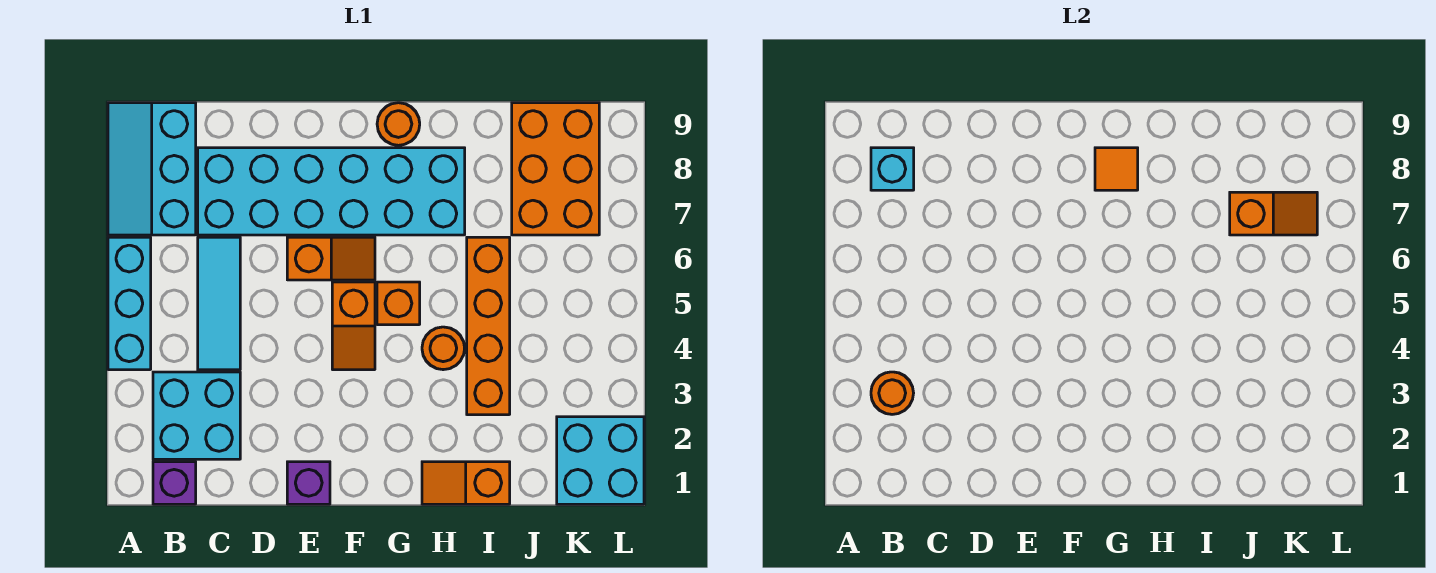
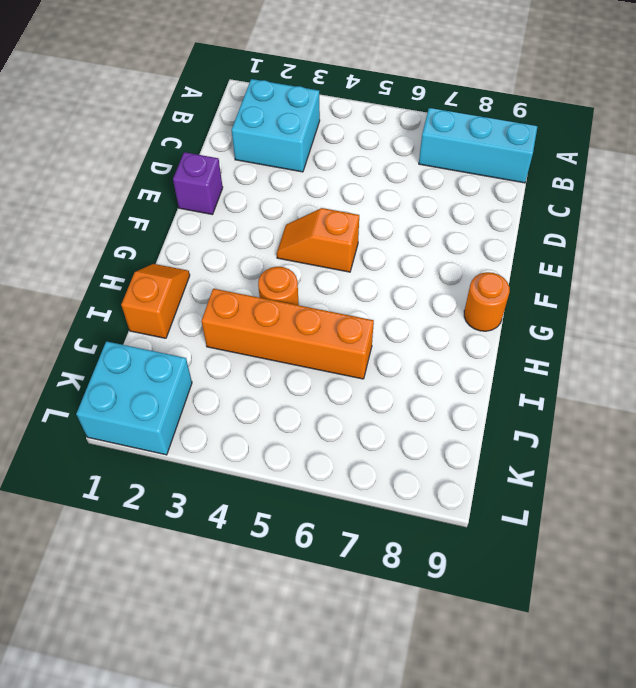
none -> cyan 1x3 brick [108,237,151,370]
none -> purple 1x1 brick [153,462,196,504]
none -> cyan 1x3 tile [198,237,240,370]

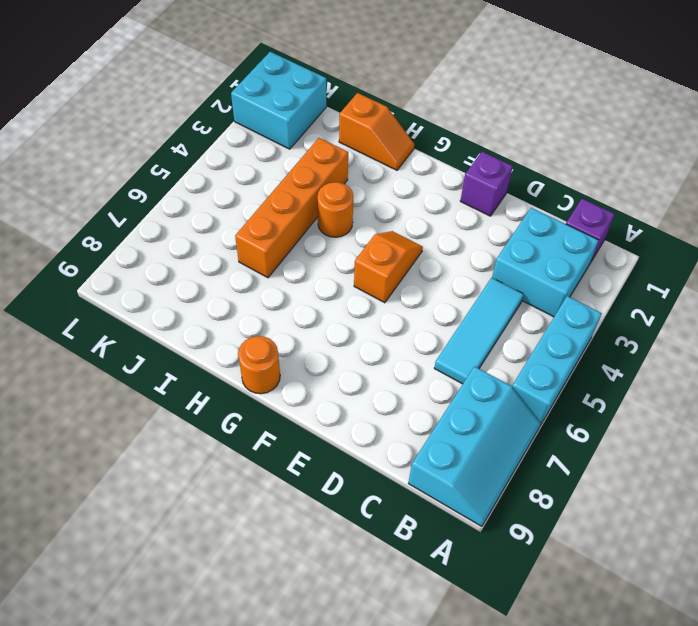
none -> cyan 2x6 brick [198,148,465,235]
none -> orange 1x2 slope [287,237,375,280]
none -> orange 1x1 brick [377,282,420,325]

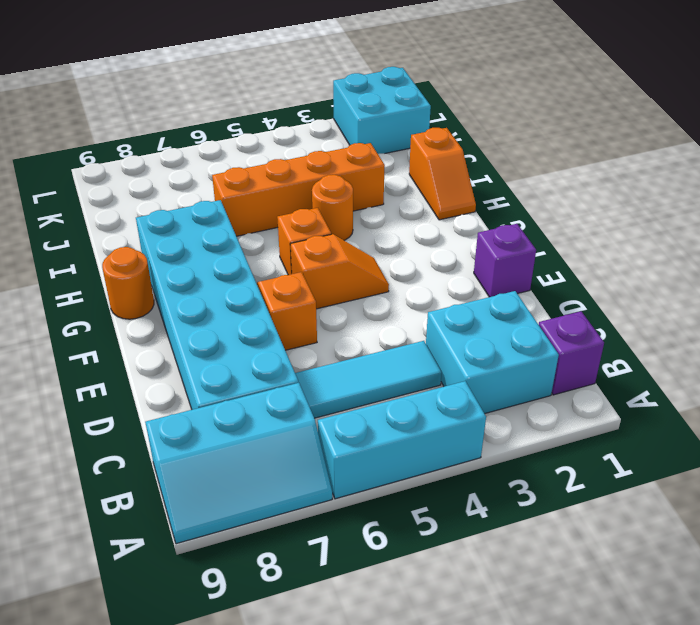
none -> orange 2x3 brick [512,103,599,235]
none -> orange 1x1 round brick [871,372,914,414]
none -> cyan 1x1 brick [871,148,914,190]

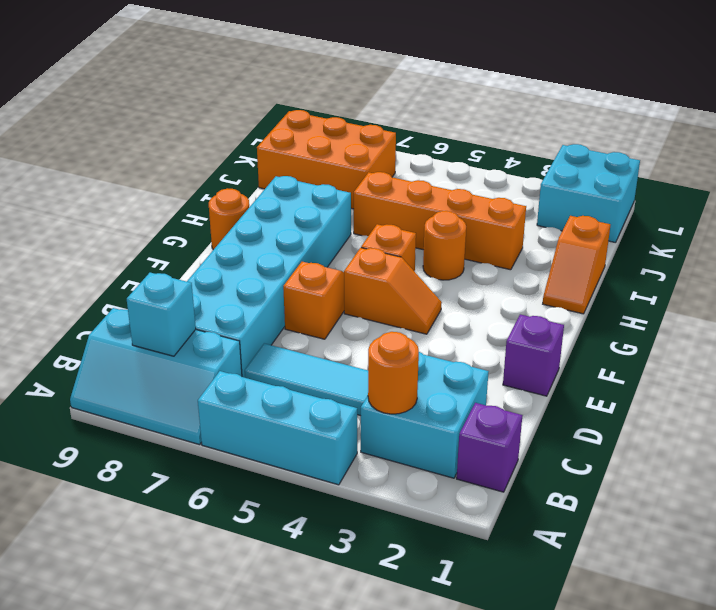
none -> orange 1x1 tile [1095,148,1138,190]
none -> orange 1x2 slope [1230,192,1317,235]

